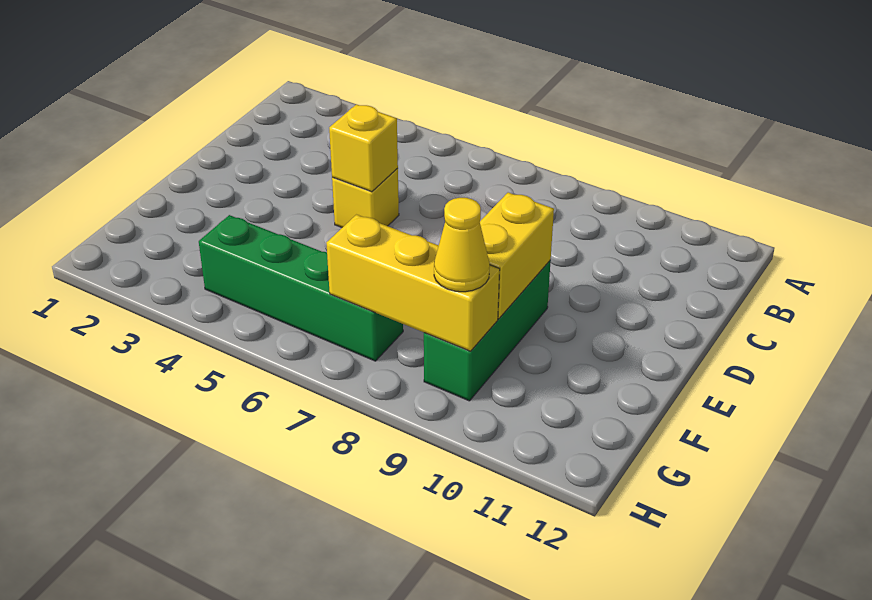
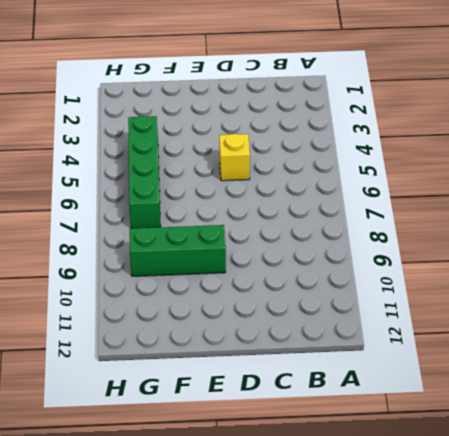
none -> yellow 1x1 brick [329,104,398,192]
none -> yellow 1x2 brick [480,192,554,319]

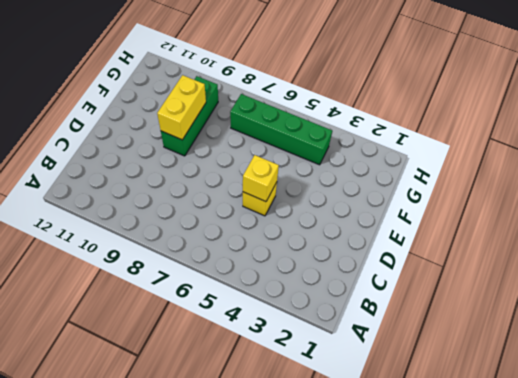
none -> yellow 1x3 brick [326,215,500,351]
none -> yellow 1x1 cone [434,198,490,292]

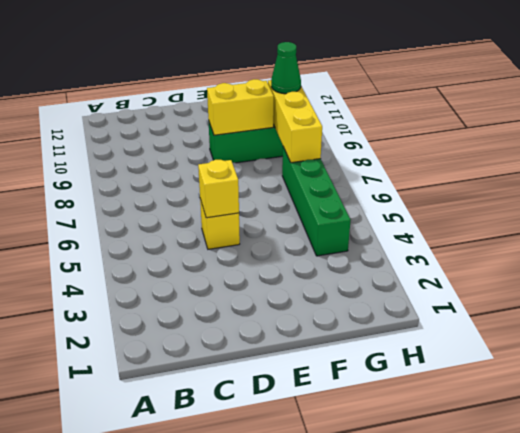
green 1x1 cone [271,42,301,94] -> yellow 1x1 cone [434,198,490,292]

